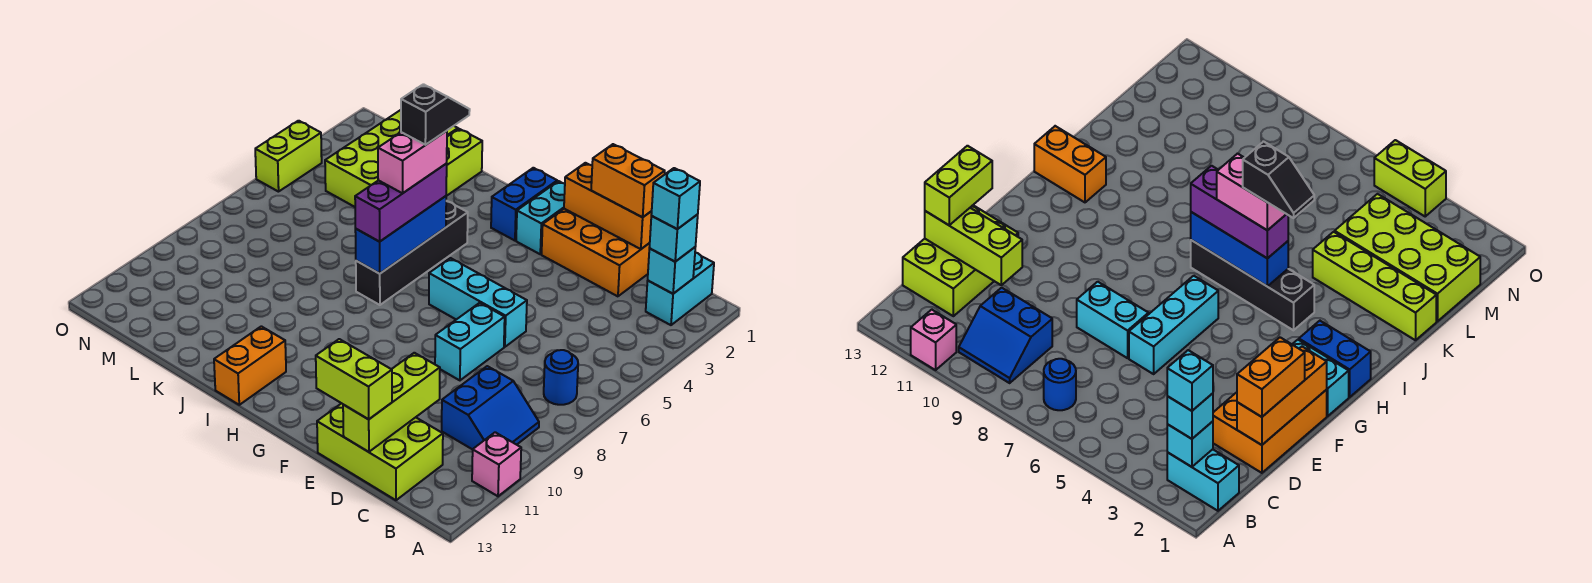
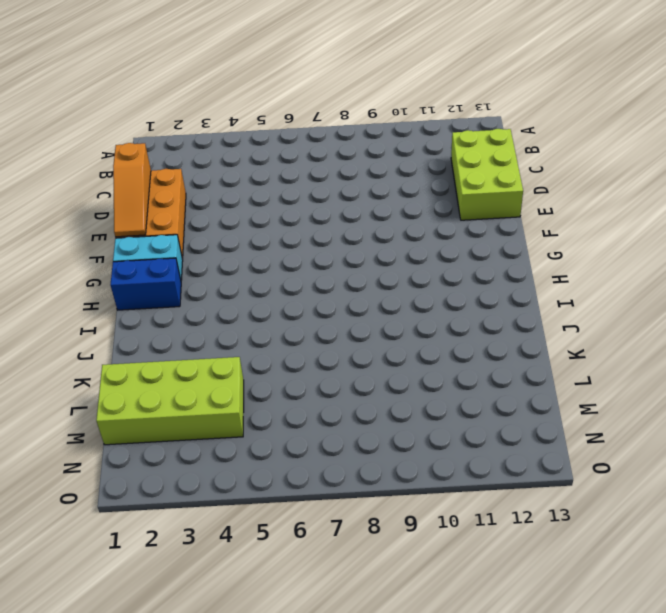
orange 1x3 slope [113,143,151,237] -> orange 1x3 brick [564,163,652,249]
none -> pink 1x1 brick [472,432,521,496]
none -> cyan 1x2 brick [646,252,714,325]
none -> blue 1x1 round brick [544,350,578,405]

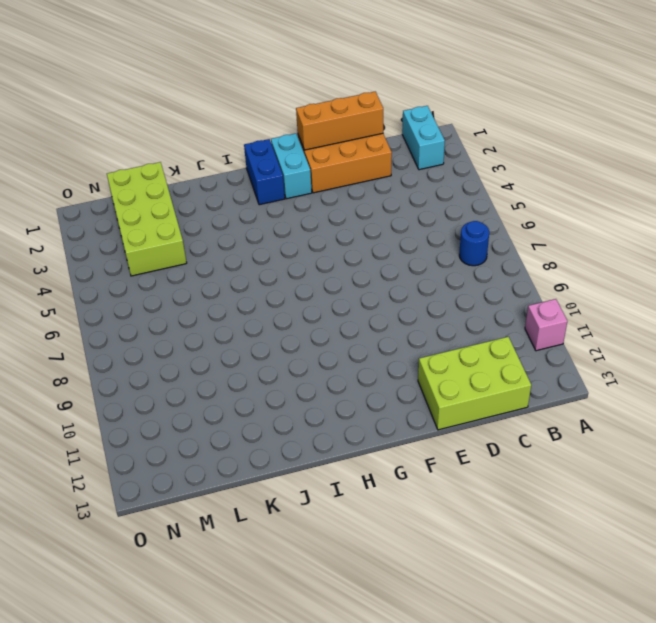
none -> blue 2x2 slope [442,366,539,450]
none -> cyan 1x3 brick [429,258,527,347]
none -> cyan 1x2 brick [435,303,505,380]

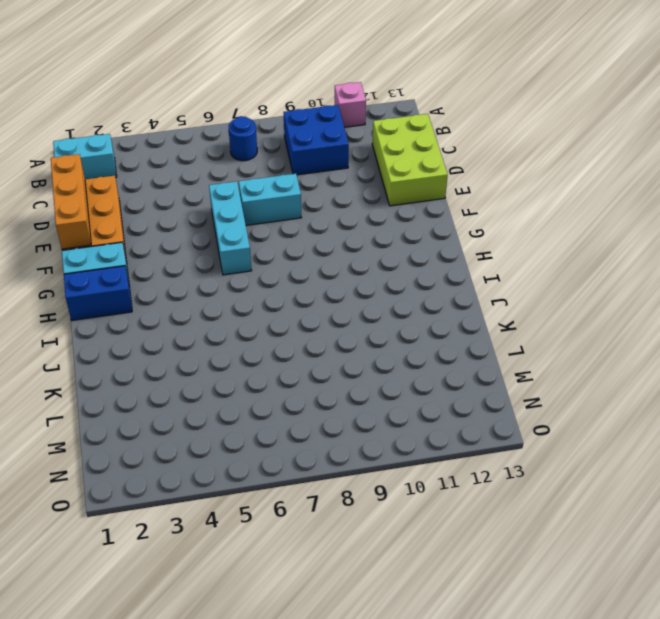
blue 2x2 brick [284,105,349,175] -> blue 2x2 slope [442,366,539,450]
none -> black 1x4 brick [356,201,468,305]
none -> orange 1x2 brick [214,326,286,405]
none -> lime 1x4 brick [446,129,482,196]

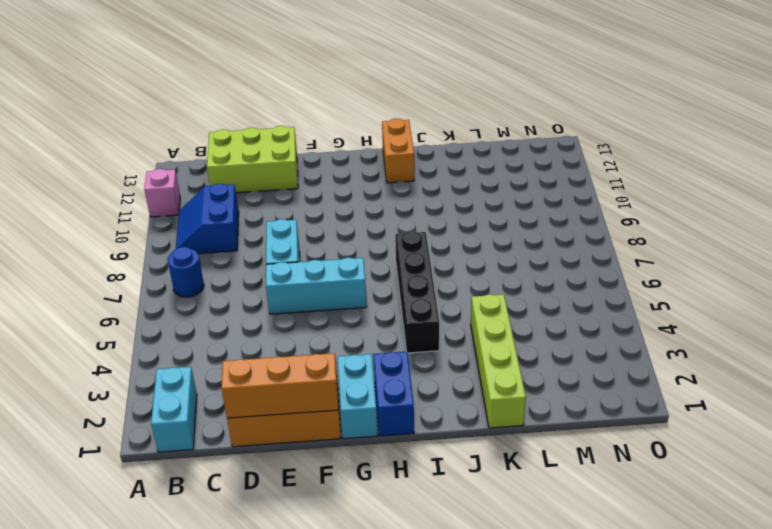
none -> lime 2x4 brick [325,110,458,207]
none -> lime 1x2 brick [255,121,322,192]
none -> cyan 1x1 brick [648,247,695,294]

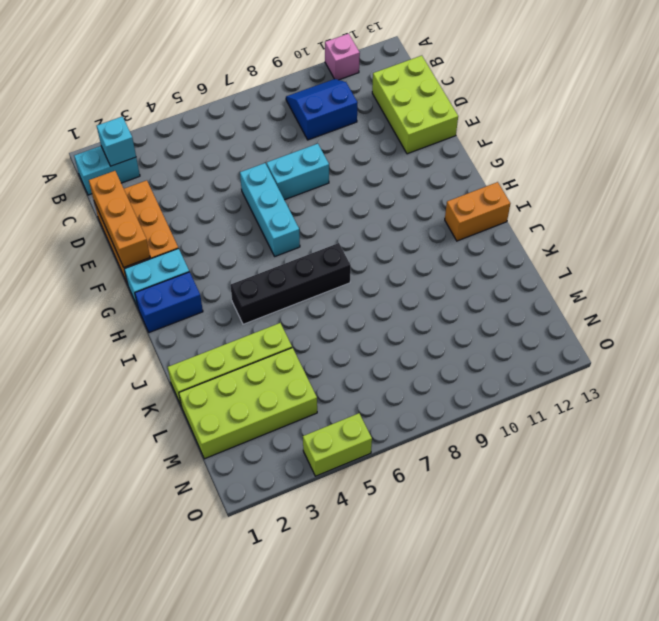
none -> blue 1x1 round brick [544,350,578,405]
none -> lime 1x3 brick [343,353,440,452]
none -> blue 1x3 brick [355,196,446,274]

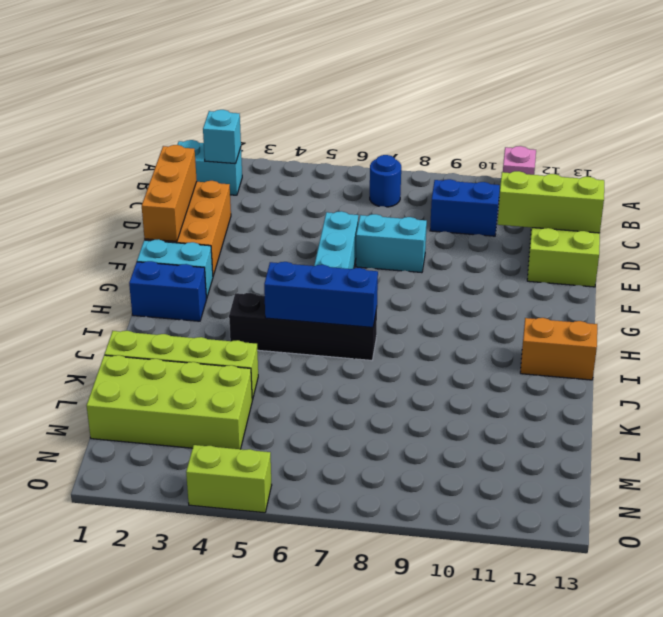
none -> cyan 1x1 brick [649,215,698,262]
none -> orange 1x2 brick [591,144,665,217]
none -> lime 1x2 brick [316,339,392,419]

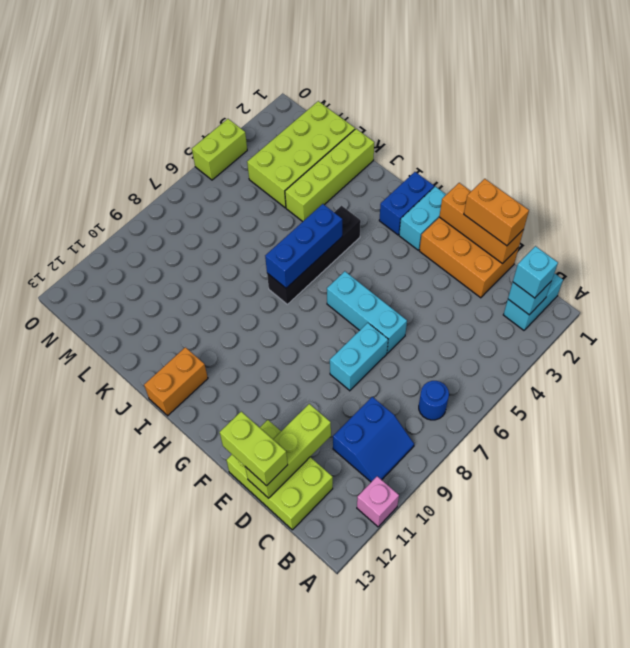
none -> purple 1x3 brick [355,164,447,242]
none -> cyan 1x1 brick [651,168,700,229]
none -> pink 1x2 brick [378,131,447,193]

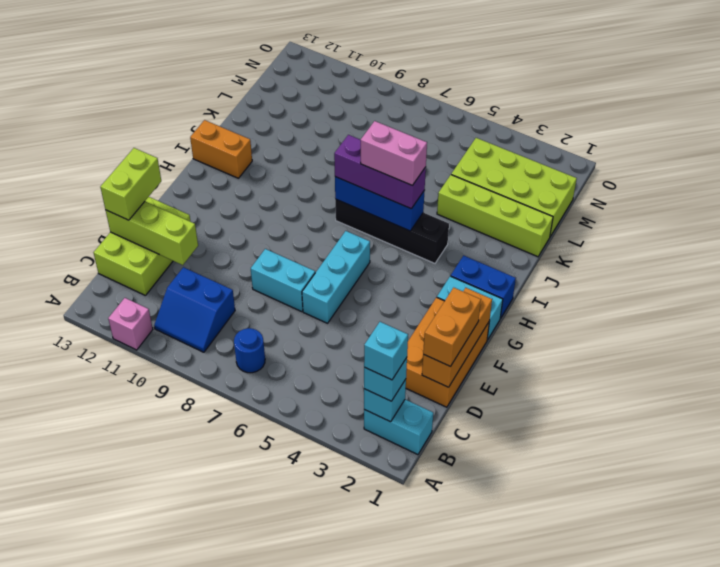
none -> lime 1x2 brick [255,121,322,192]
none -> black 1x2 slope [401,84,470,145]

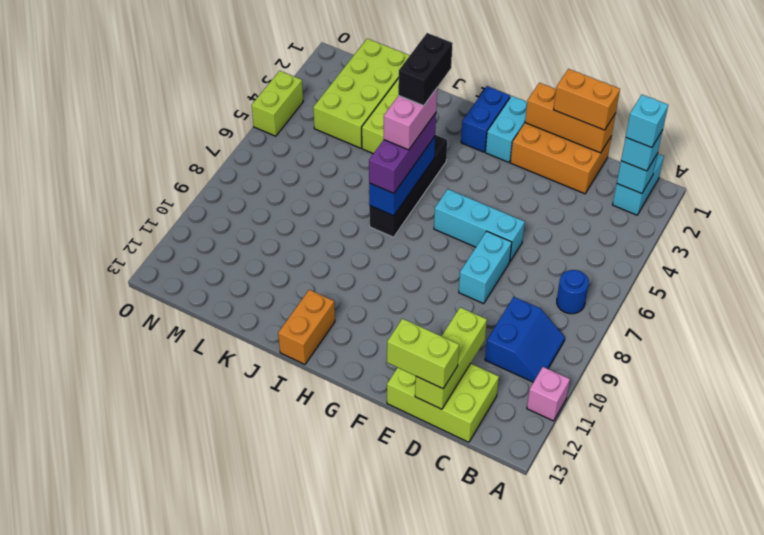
black 1x2 brick [398,33,453,106] -> black 1x2 slope [401,84,470,145]

